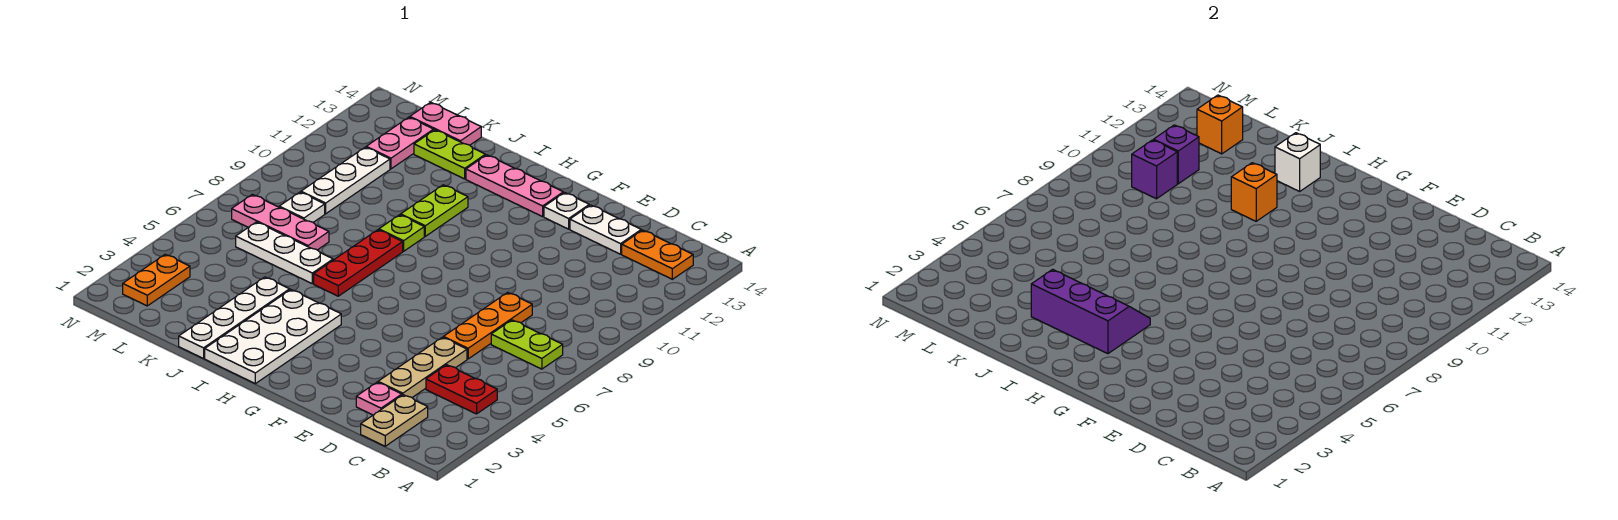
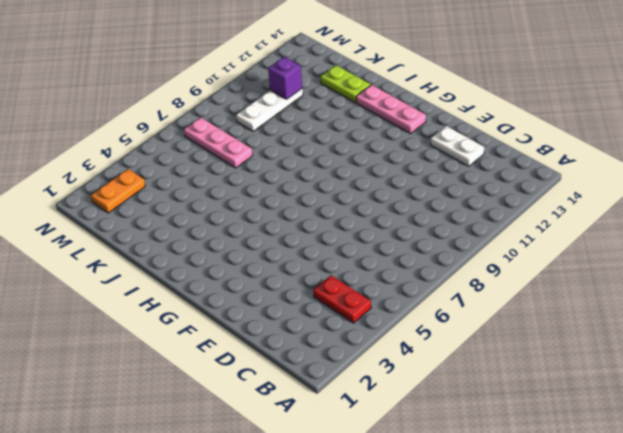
none -> lime 1x2 plate [491,320,563,369]
none -> orange 1x2 plate [622,230,693,279]
none -> tan 1x2 plate [361,395,428,446]

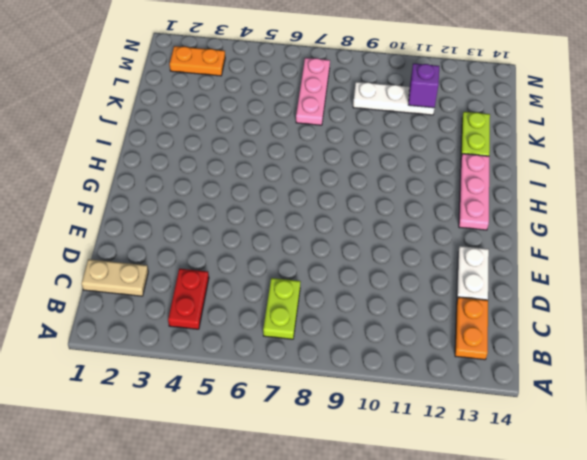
none -> pink 1x1 plate [356,382,402,415]
none -> tan 1x3 plate [378,337,467,397]
none -> orange 1x3 plate [443,292,532,359]

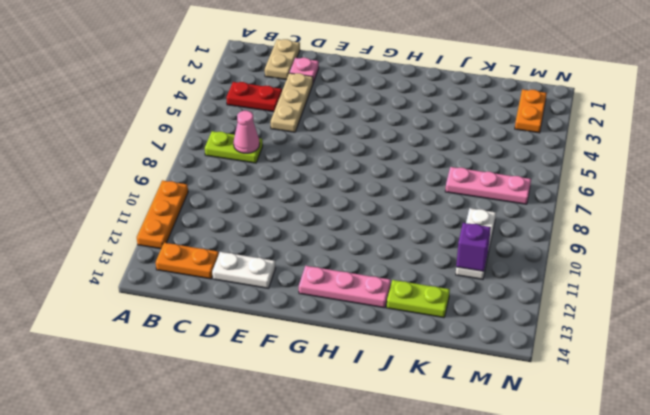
orange 1x3 plate [137,180,188,249] -> orange 1x3 plate moved to [443,292,532,359]
pink 1x1 cone [234,111,260,153] -> none
none -> white 1x1 plate [544,193,589,229]
none -> white 2x4 plate [205,290,341,384]
none -> red 1x3 plate [314,230,403,296]

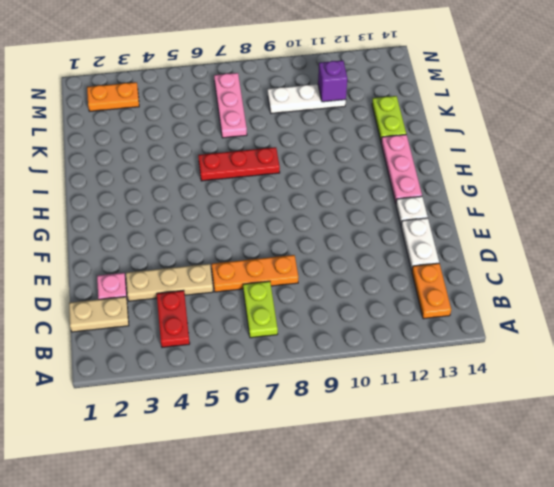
none -> white 2x4 plate [205,290,341,384]
none -> lime 1x1 plate [379,215,424,251]
none -> lime 1x2 plate [401,185,468,236]

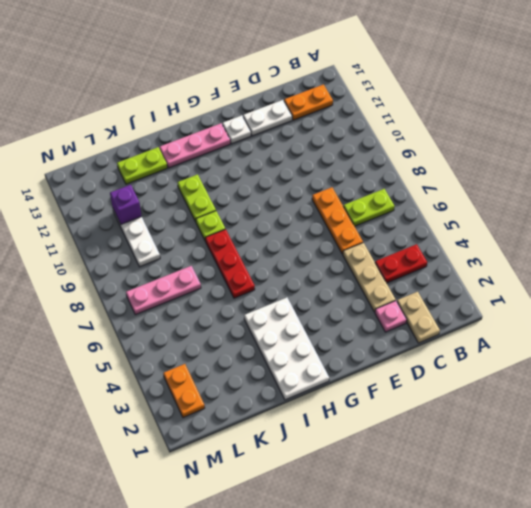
none -> white 1x4 plate [179,277,290,359]
none -> white 1x3 plate [236,222,333,284]
none -> pink 1x2 plate [410,102,481,145]

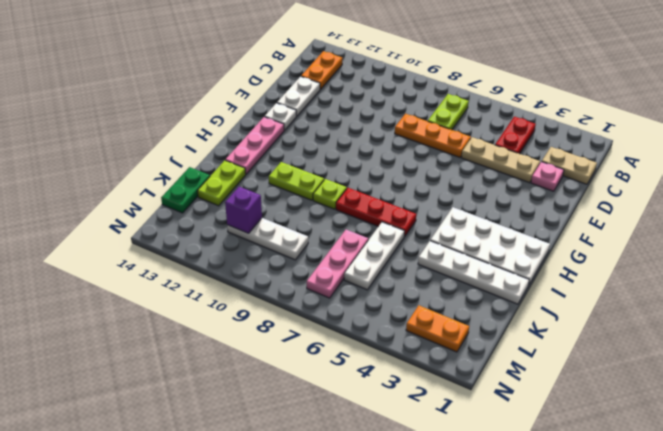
green 1x2 plate [161,167,210,213] -> pink 1x2 plate [410,102,481,145]
none -> white 1x1 plate [279,192,325,222]
none -> pink 1x2 plate [366,117,434,169]
none -> purple 2x3 slope [1031,269,1150,354]

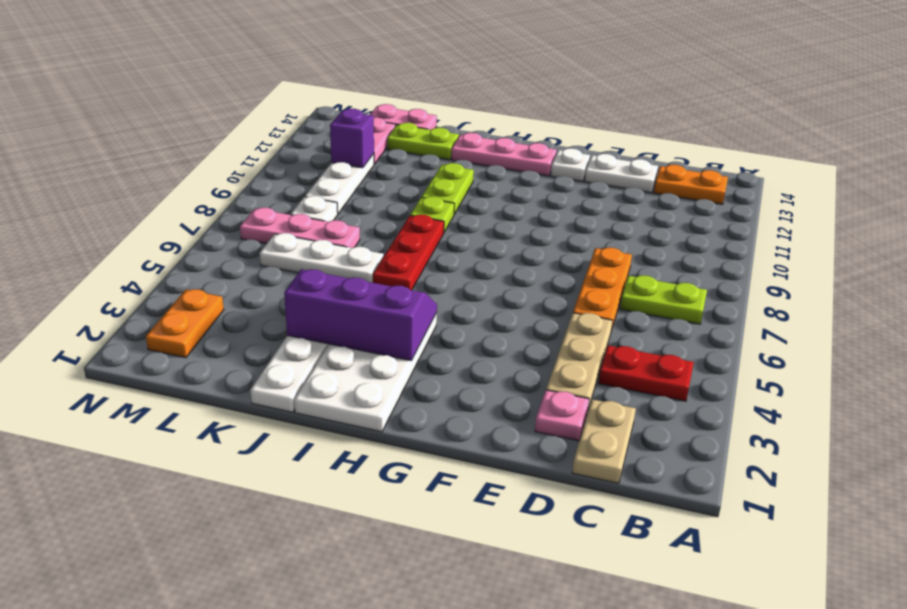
none -> orange 1x1 brick [1231,163,1277,221]
none -> white 1x1 brick [1275,133,1320,191]
none -> purple 1x1 brick [1132,140,1177,199]

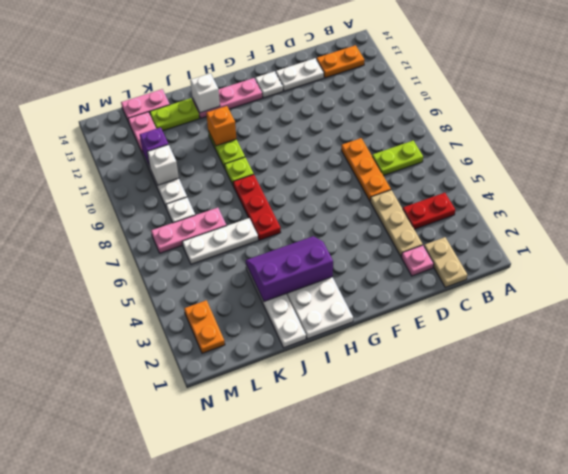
white 1x1 brick [147,145,179,185] -> purple 1x1 brick [1132,140,1177,199]
none -> orange 1x1 brick [1197,95,1243,154]

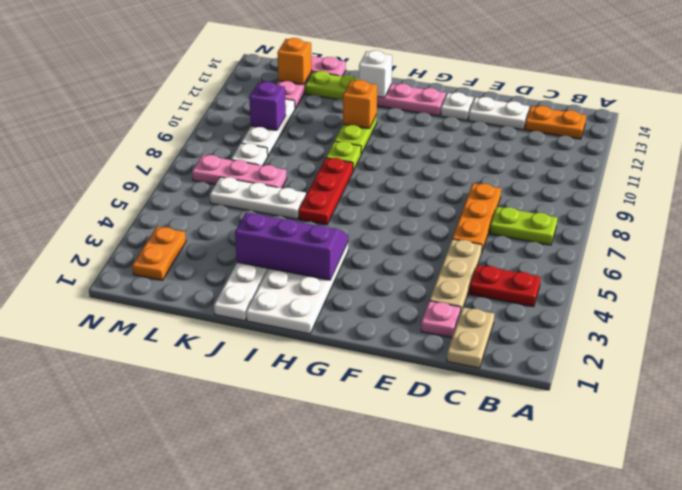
none -> purple 1x1 brick [1154,125,1199,184]

